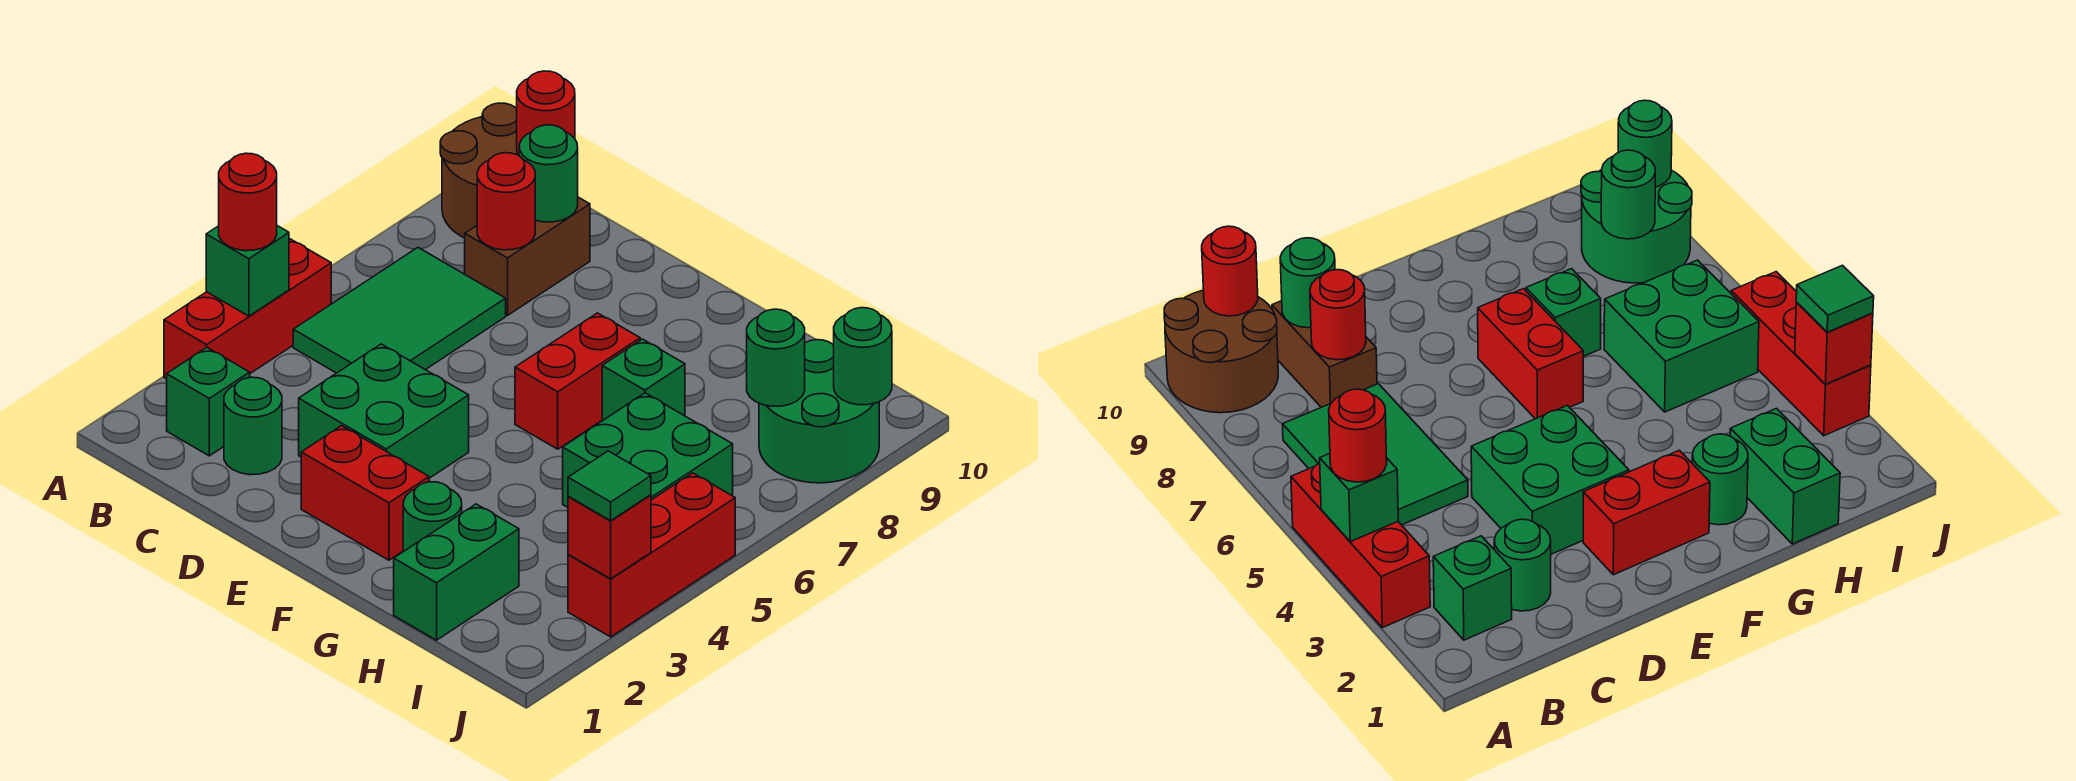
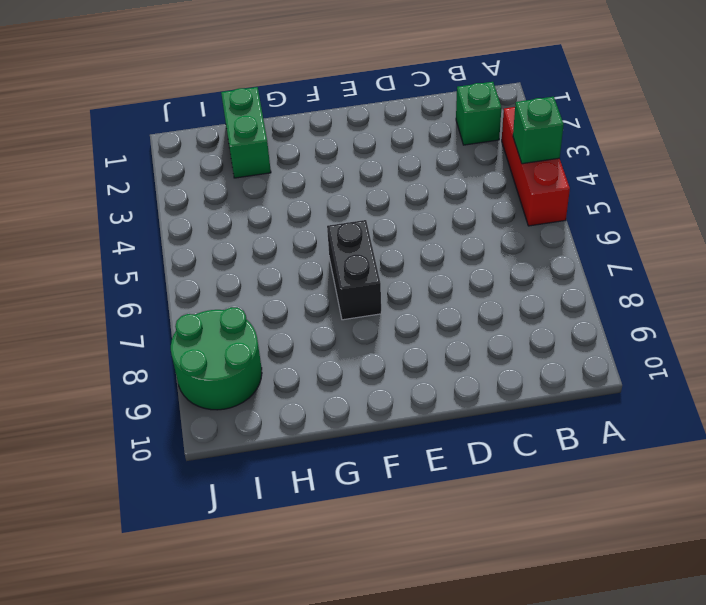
black 1x2 brick [327,220,381,320] -> red 1x2 brick [515,313,640,449]
none -> brown 2x2 round brick [440,103,517,238]
none -> green 2x3 tile [293,248,506,373]
none -> green 1x1 round brick [224,377,282,475]

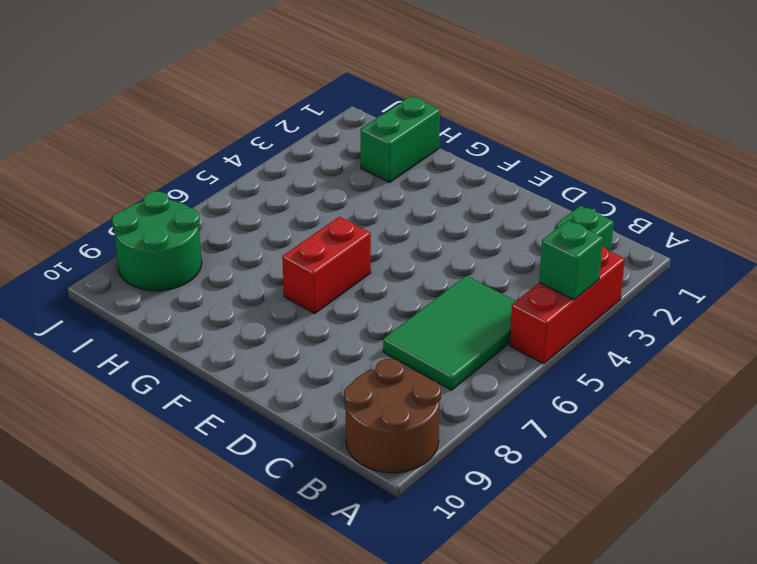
none -> green 1x1 round brick [224,377,282,475]
none -> brown 1x2 brick [465,197,590,315]
none -> green 2x2 brick [299,344,469,478]

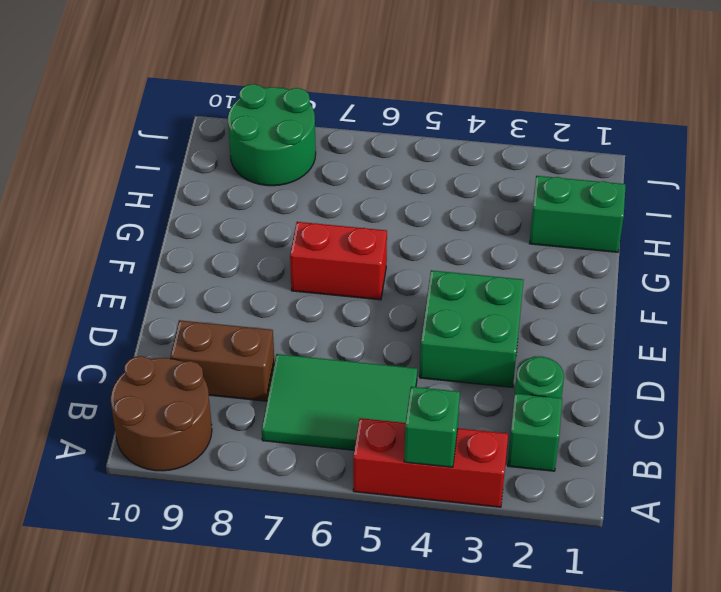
none -> red 1x2 brick [301,426,429,560]
none -> green 1x1 round brick [403,482,462,552]
none -> green 1x1 brick [602,339,685,421]

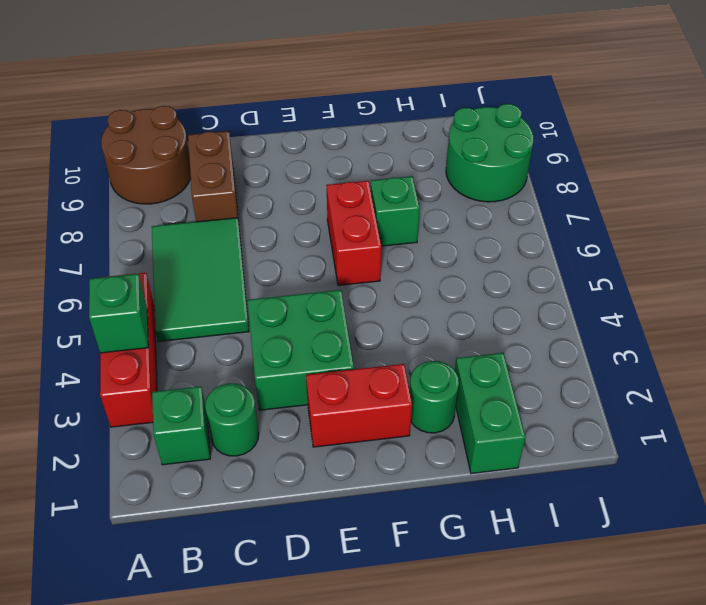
none -> green 2x2 brick [563,393,733,507]
none -> red 1x3 brick [568,473,735,637]
none -> red 1x1 round brick [517,71,575,156]

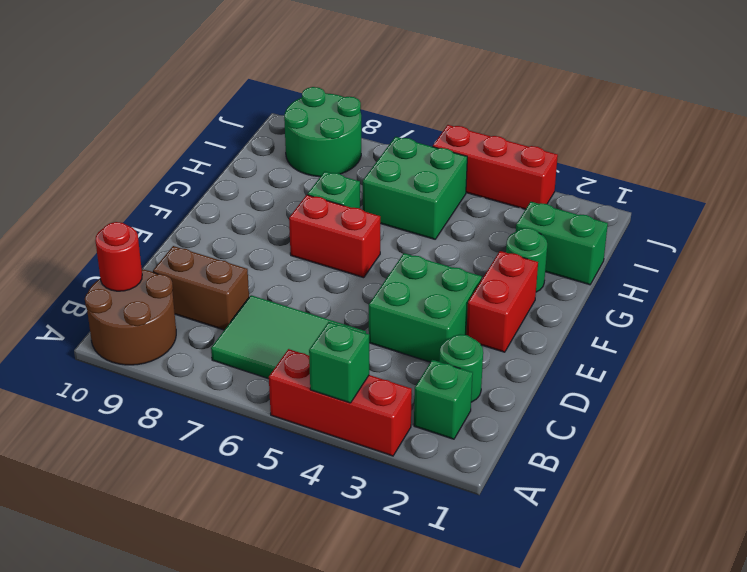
none -> red 1x1 round brick [477,153,535,250]
none -> green 1x1 round brick [519,125,578,222]
none -> green 1x1 round brick [747,309,805,406]

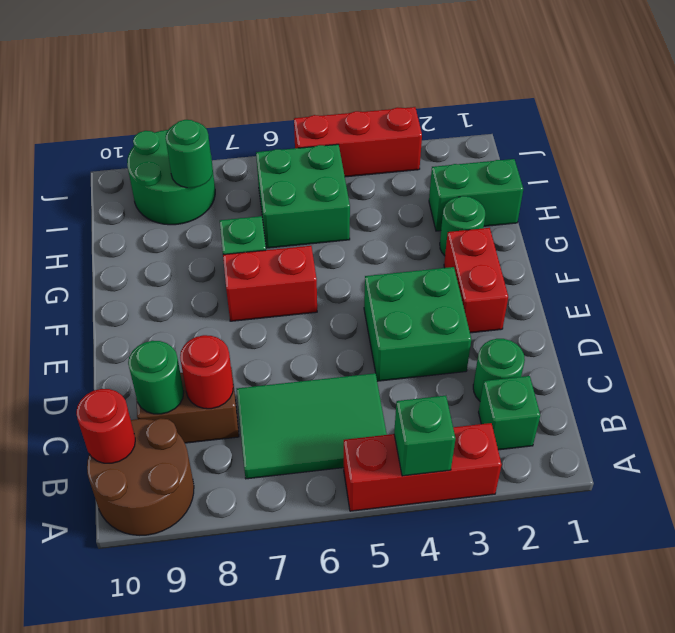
none -> red 1x1 brick [568,495,651,579]
none -> green 1x1 round brick [834,308,892,405]
none -> red 1x1 round brick [219,153,277,251]

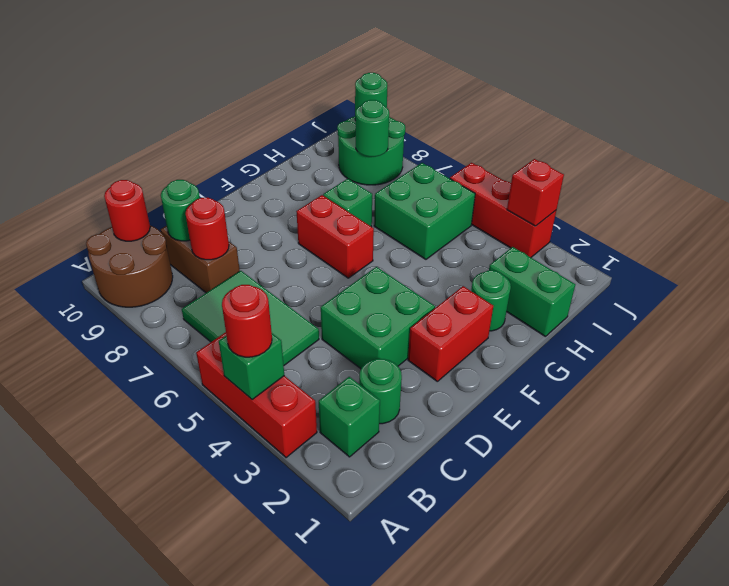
none -> green 1x1 tile [568,451,651,521]

